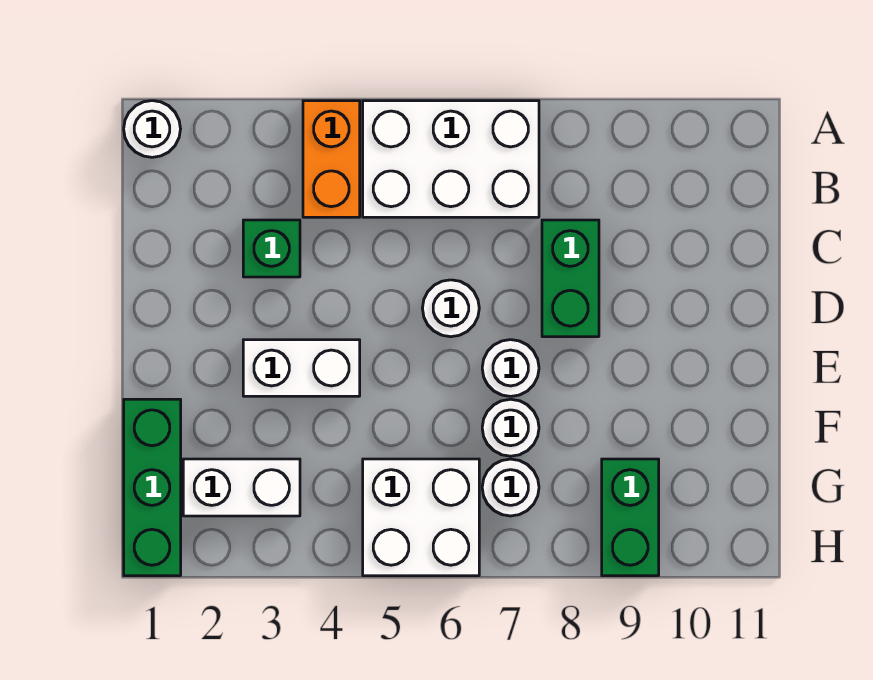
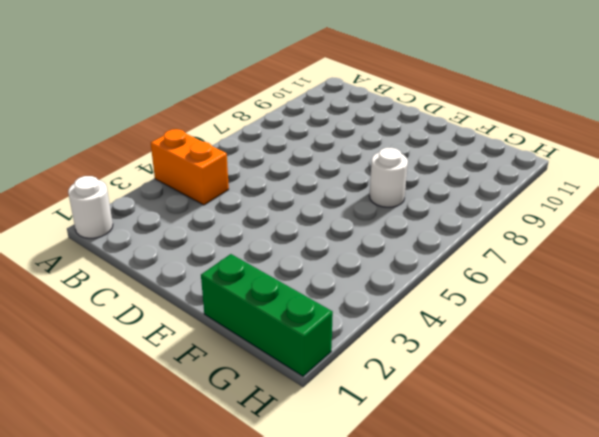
none -> white 2x3 brick [363,101,539,217]
none -> green 1x1 brick [243,220,300,277]
none -> green 1x2 brick [542,220,599,337]

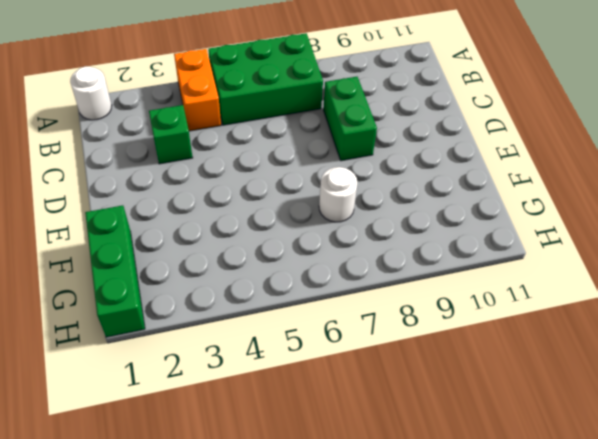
green 2x3 brick [208,33,323,125] -> white 2x3 brick [363,101,539,217]
none -> white 1x1 round brick [422,280,479,337]
none -> white 1x2 brick [243,340,360,396]
none -> white 1x1 round brick [482,340,539,396]

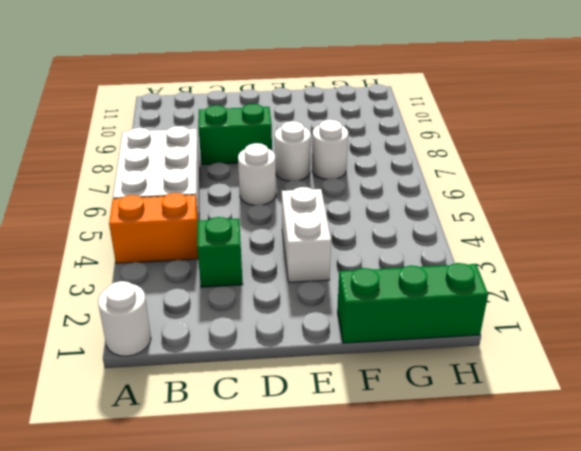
none -> white 1x2 brick [183,459,300,516]
none -> white 2x2 brick [363,459,479,576]
none -> white 1x1 round brick [482,459,539,516]

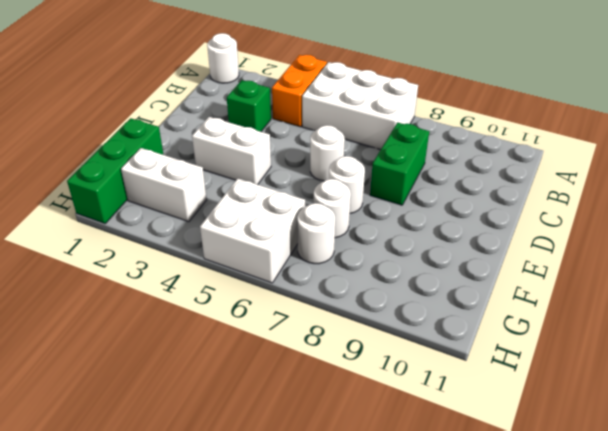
none -> green 1x2 brick [602,459,659,576]

